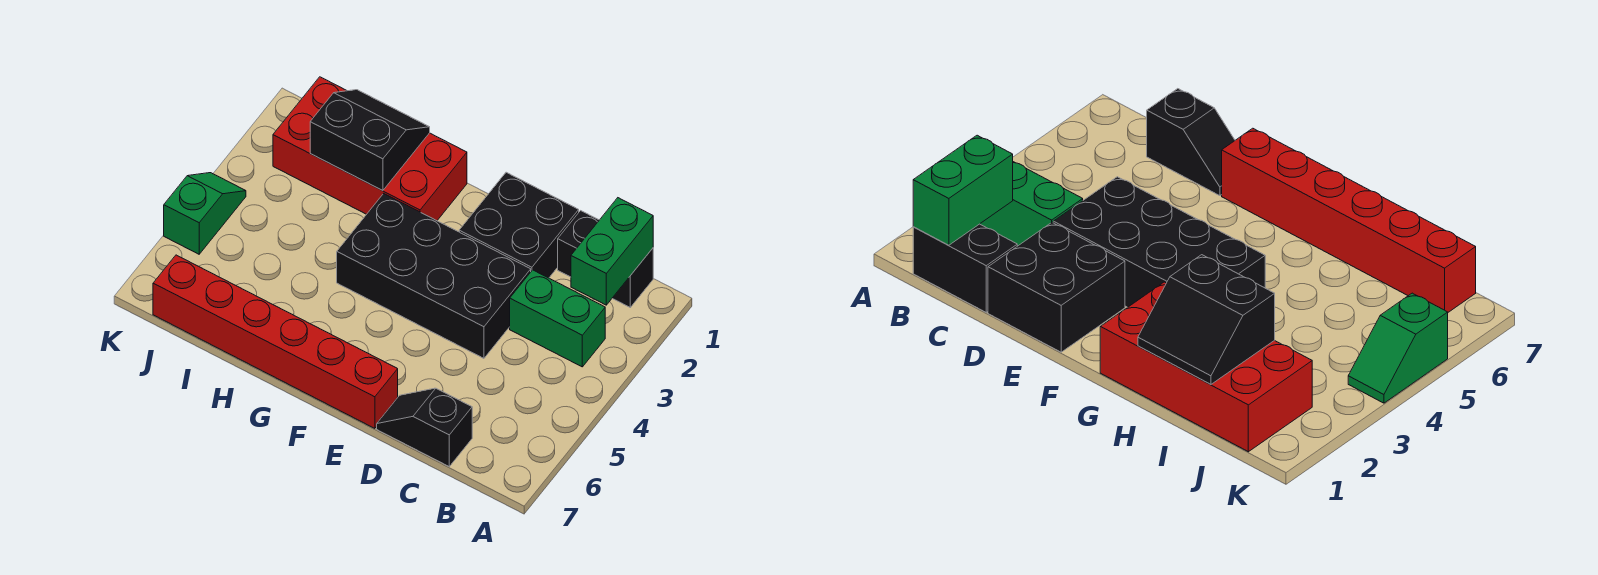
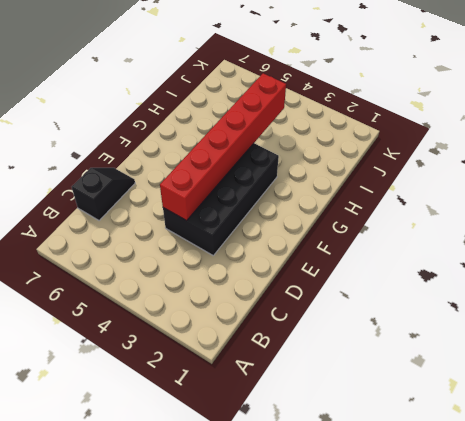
red 1x6 brick [160,73,286,221] -> red 1x6 brick moved to [153,255,398,428]
none -> black 1x2 brick [558,211,653,307]
none -> green 1x2 brick [510,270,605,367]

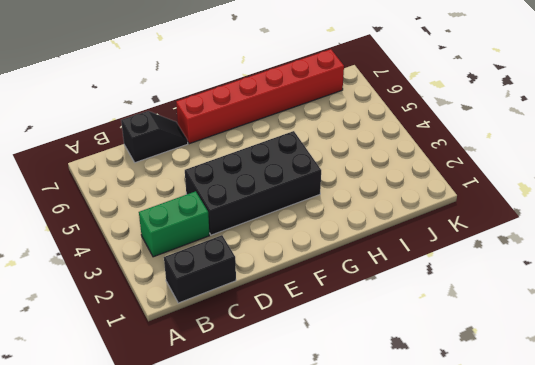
none -> black 2x2 brick [459,172,579,278]
none -> red 2x4 brick [273,77,467,221]

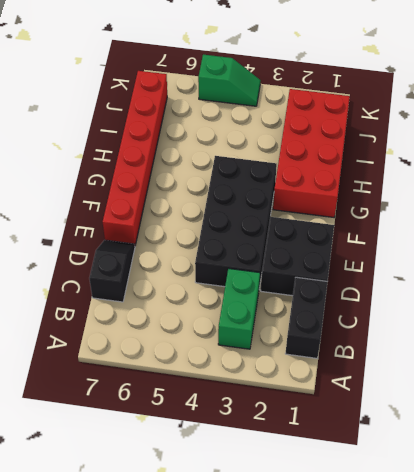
none -> green 1x2 brick [571,198,653,305]
none -> black 2x2 slope [310,90,430,191]

